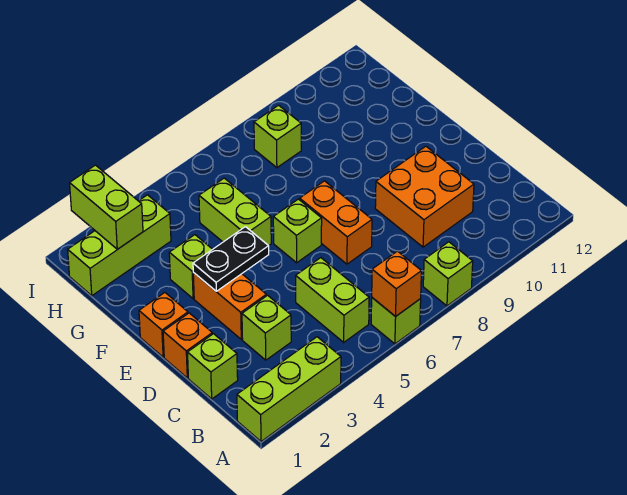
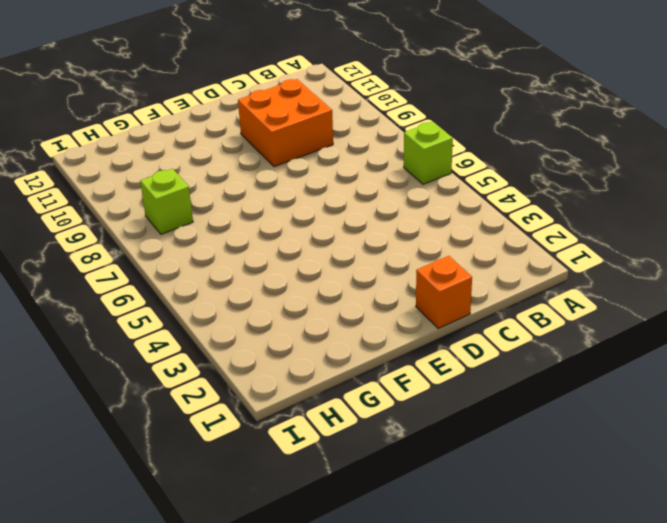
none -> lime 1x3 brick [237,337,341,442]
none -> lime 1x1 brick [423,242,473,306]
none -> lime 1x2 brick [296,258,369,342]

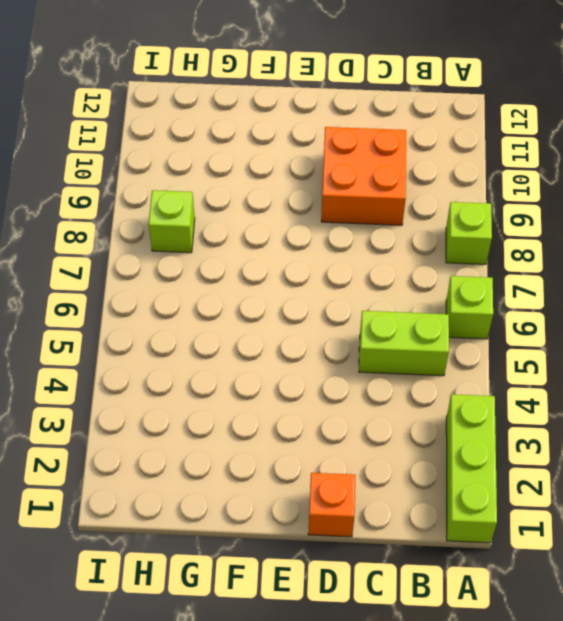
none -> lime 1x1 brick [188,334,238,399]
none -> lime 1x1 brick [242,295,291,360]
none -> orange 1x2 brick [193,273,266,339]

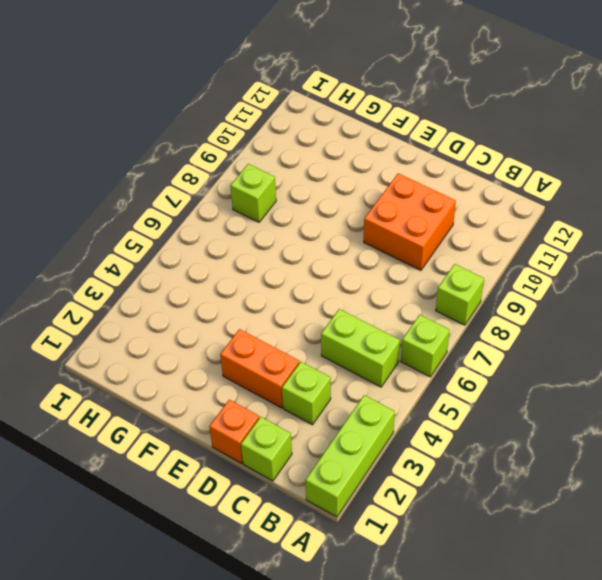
none -> orange 1x2 brick [300,181,372,264]
none -> orange 1x1 brick [139,293,188,357]
none -> lime 1x1 brick [273,199,322,263]

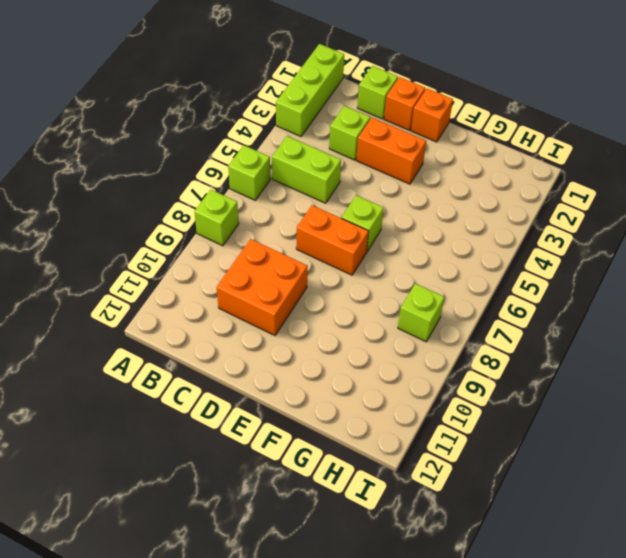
none -> lime 1x1 brick [169,235,213,299]
none -> lime 1x2 brick [199,178,271,246]
none -> lime 1x3 brick [68,195,171,296]

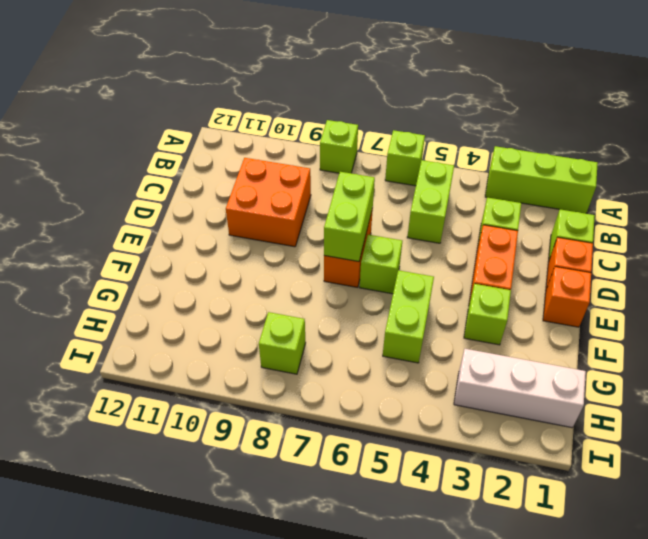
lime 1x2 brick [324,172,375,262] -> lime 1x2 brick moved to [70,165,143,249]
white 1x3 brick [454,349,586,428] -> lime 1x3 brick [68,195,171,296]
none -> orange 1x1 brick [372,251,421,317]
none -> black 1x2 plate [193,227,269,291]

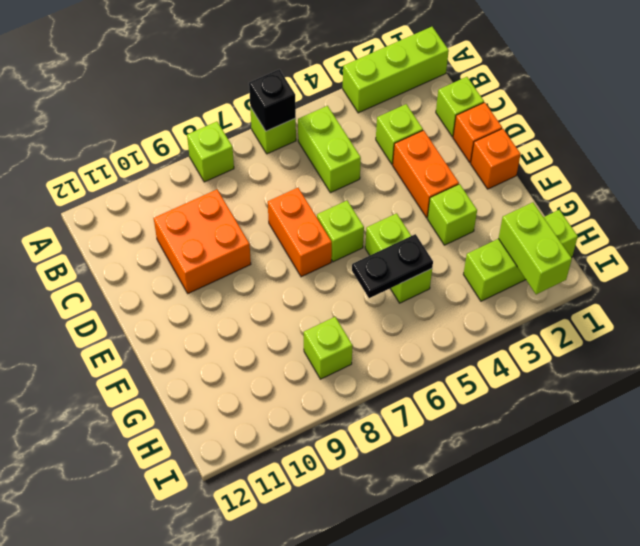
black 1x1 brick [249,70,296,131] -> orange 1x1 brick [372,251,421,317]
black 1x2 plate [352,234,433,298] -> black 1x2 plate moved to [193,227,269,291]

